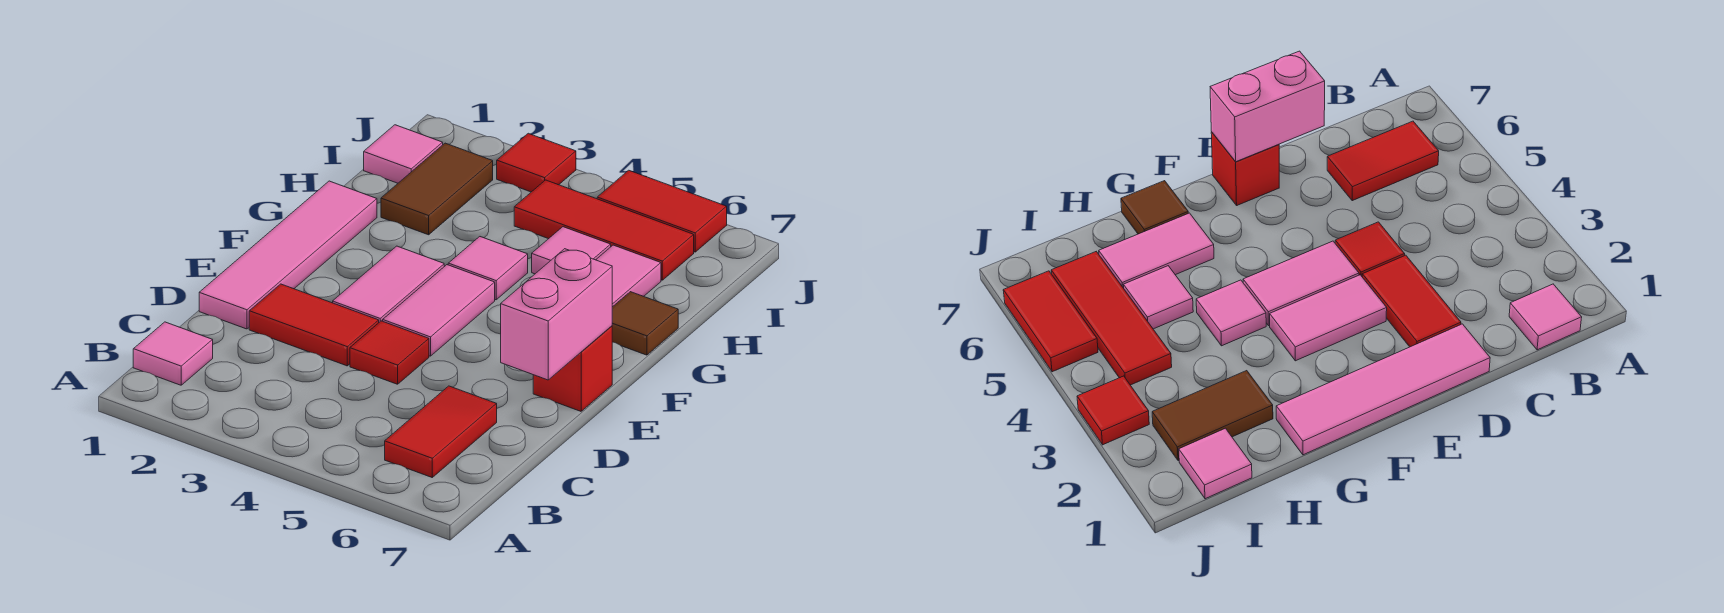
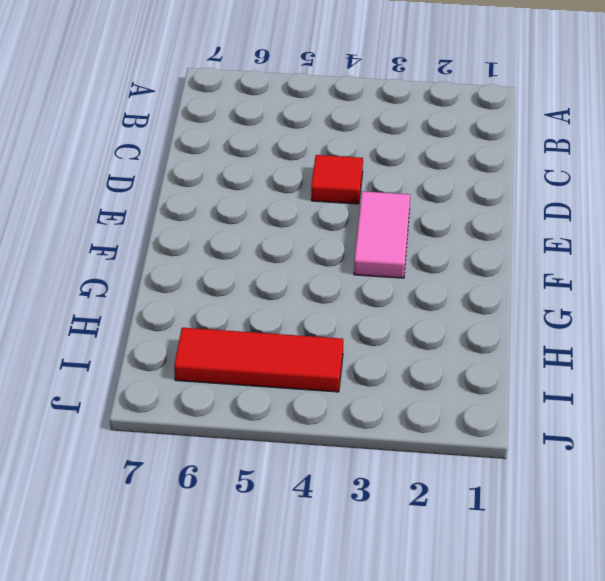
none -> pink 1x1 tile [133,322,213,385]
none -> red 1x2 tile [385,386,497,477]
none -> pink 1x4 tile [199,181,377,329]

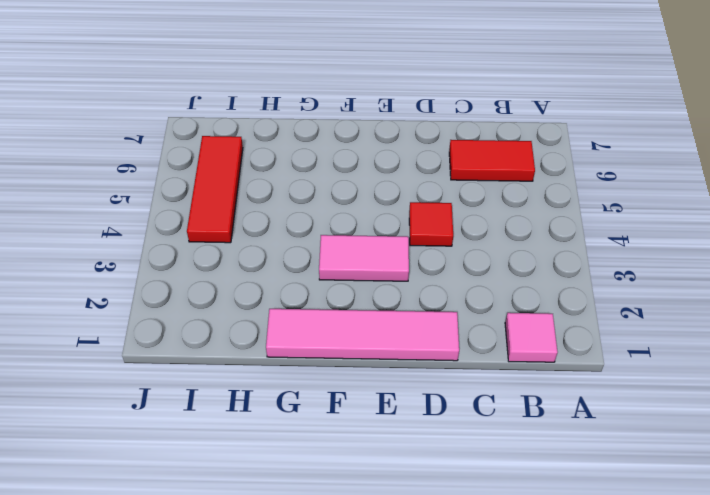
none -> red 1x2 tile [249,284,379,366]
none -> pink 1x2 tile [383,265,495,356]
none -> red 1x1 brick [533,326,612,411]

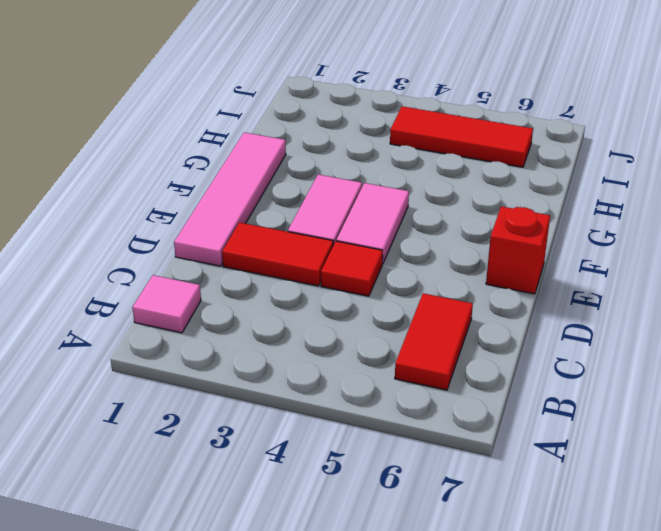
none -> pink 1x1 tile [448,237,528,300]
none -> pink 1x2 tile [596,245,661,307]
none -> brown 1x1 tile [612,292,678,355]

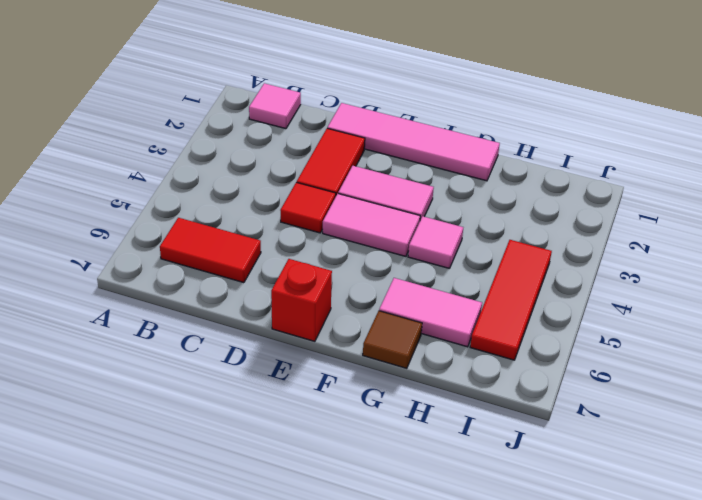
none -> brown 1x2 tile [381,143,493,235]
none -> pink 1x1 tile [532,227,611,274]
none -> pink 1x1 tile [364,125,443,183]

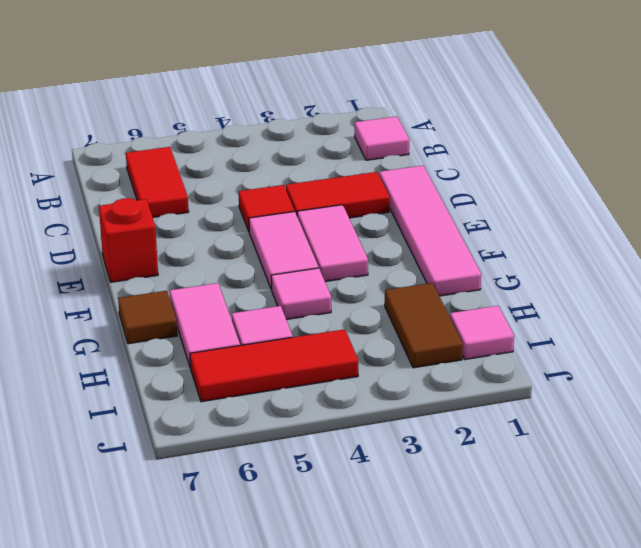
none -> red 1x1 tile [497,133,576,192]
none -> red 1x2 tile [597,170,727,252]
none -> pink 1x2 brick [501,249,612,380]

